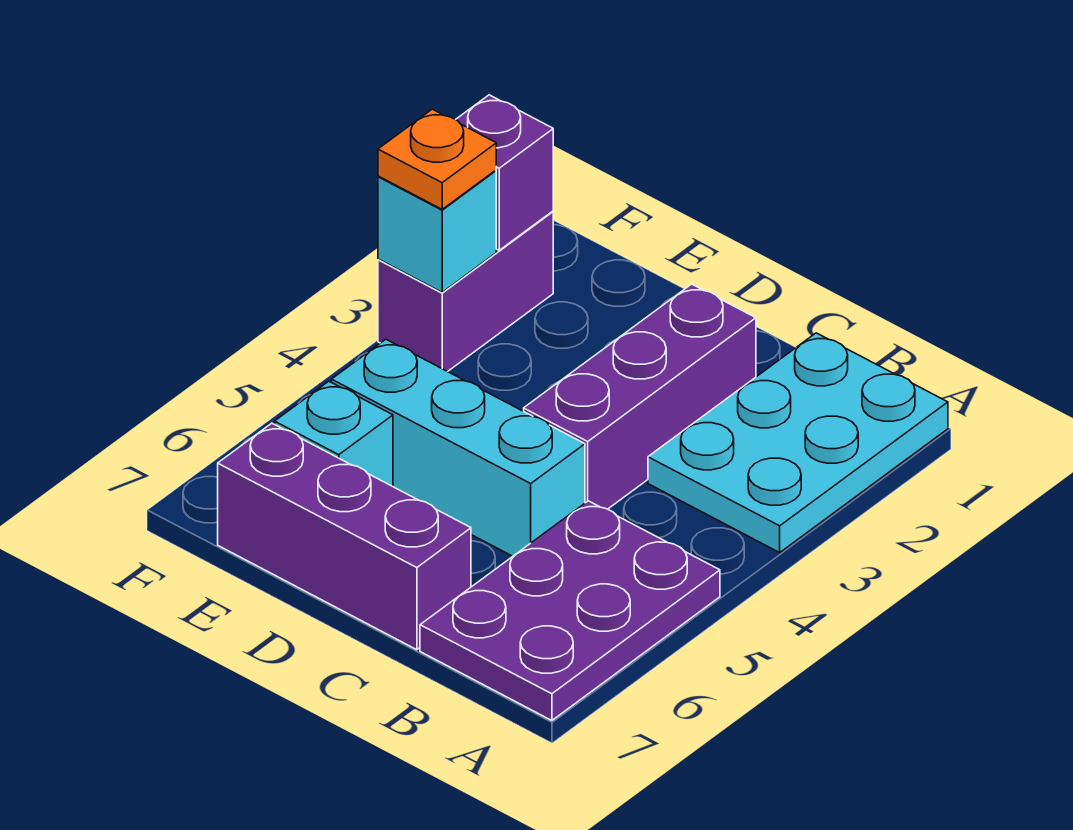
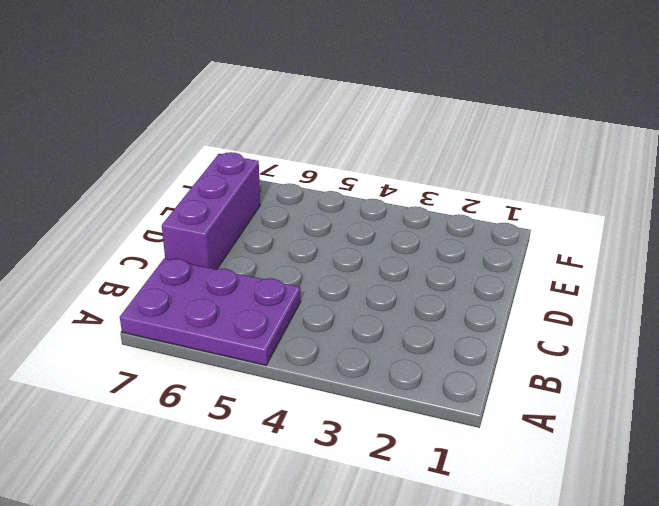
none -> cyan 2x3 plate [648,333,948,552]
none -> purple 1x3 brick [524,284,756,509]

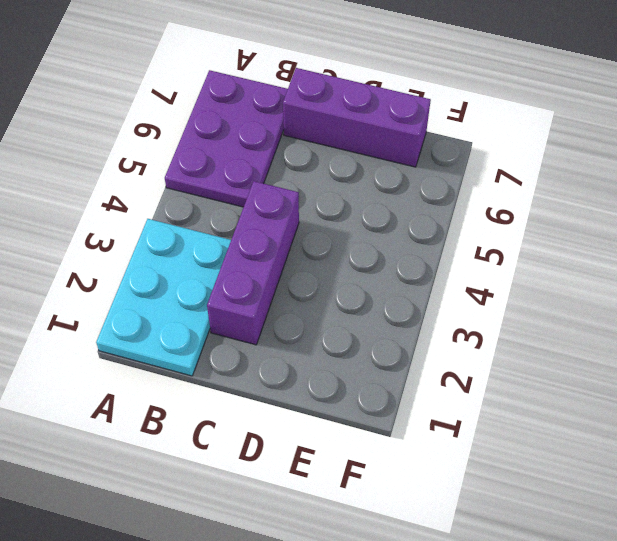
none -> cyan 1x3 brick [332,339,585,556]
none -> cyan 1x1 brick [275,381,393,486]

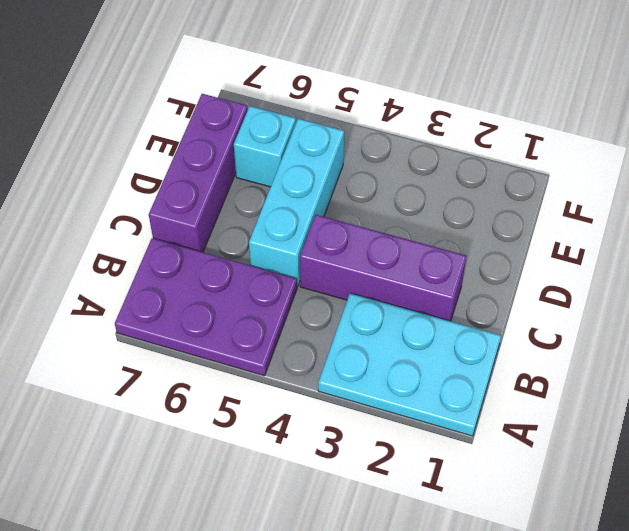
none -> purple 1x2 brick [378,211,553,372]
none -> purple 1x1 brick [456,95,553,250]

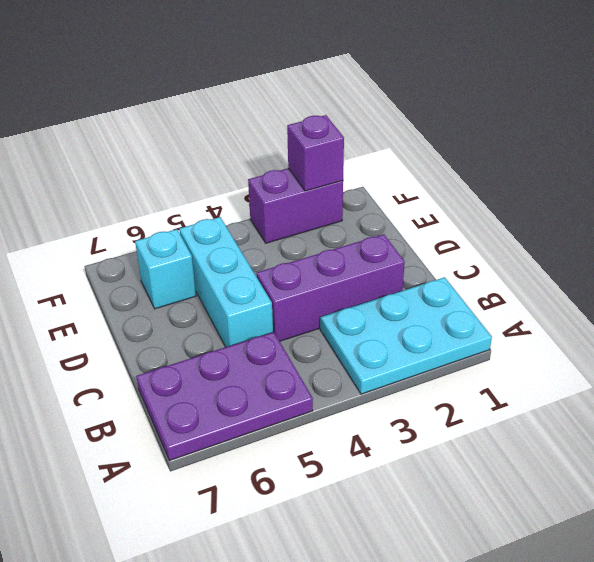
none -> purple 1x3 brick [218,423,471,650]
none -> cyan 1x1 brick [378,170,496,292]

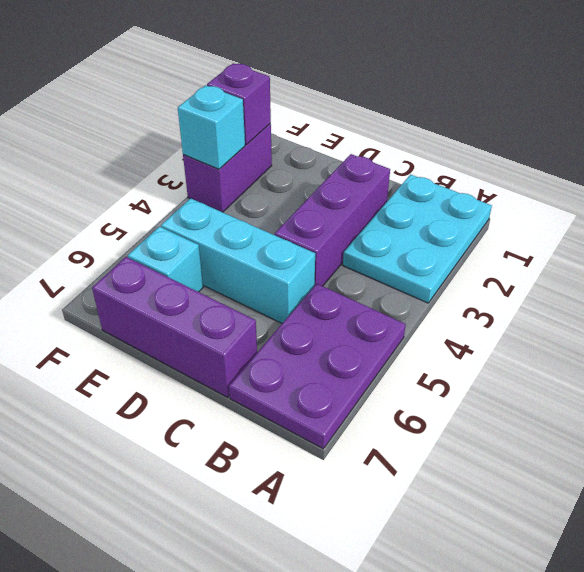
none -> orange 1x1 plate [378,109,496,209]

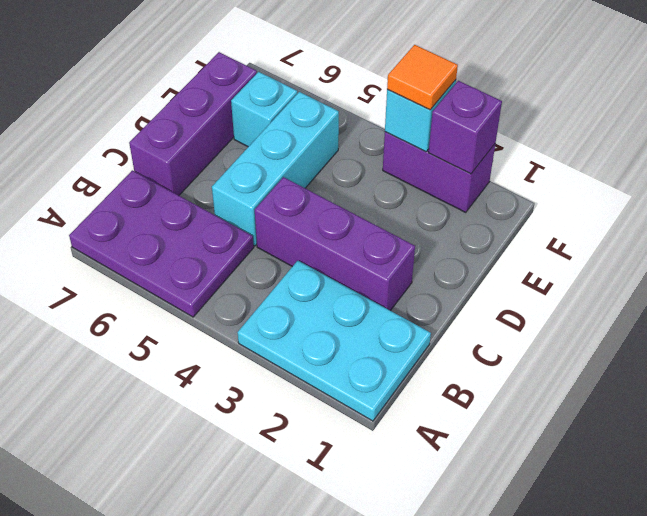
orange 1x1 tile [387,45,458,110] -> orange 1x1 plate [378,109,496,209]

